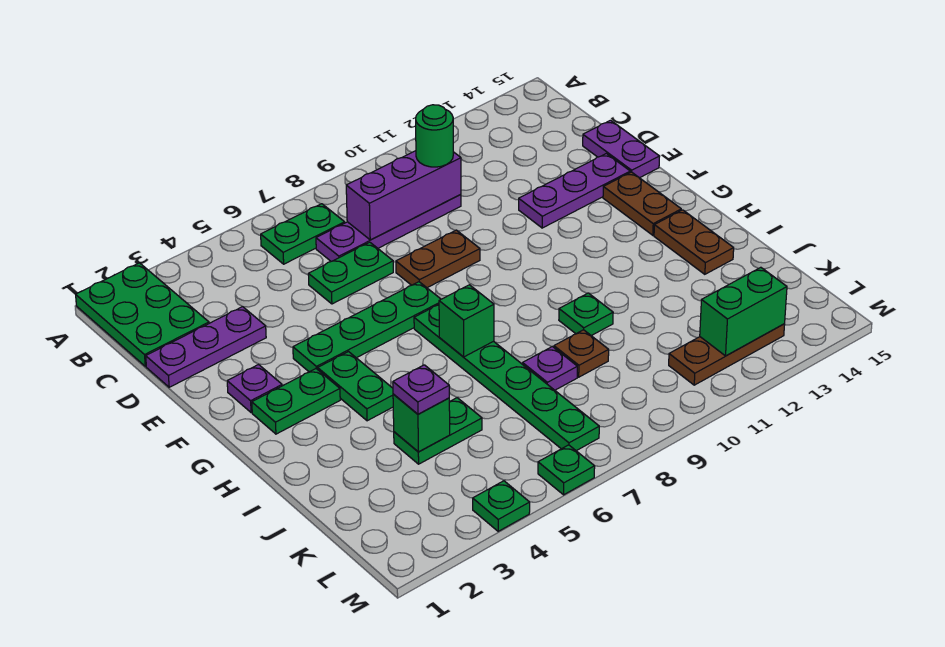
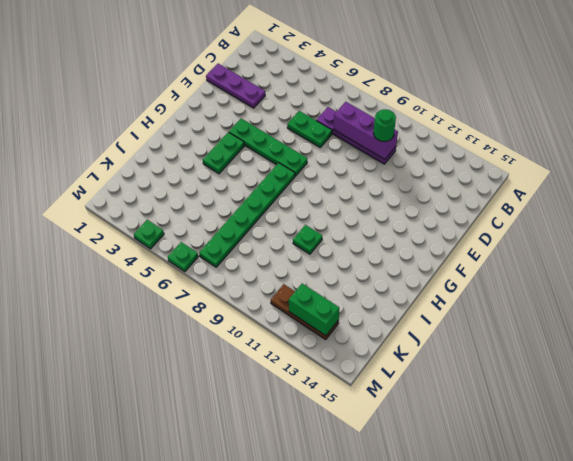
none -> green 2x3 plate [76,263,209,366]
none -> green 1x2 plate [261,204,345,264]
none -> purple 1x2 plate [583,120,660,178]

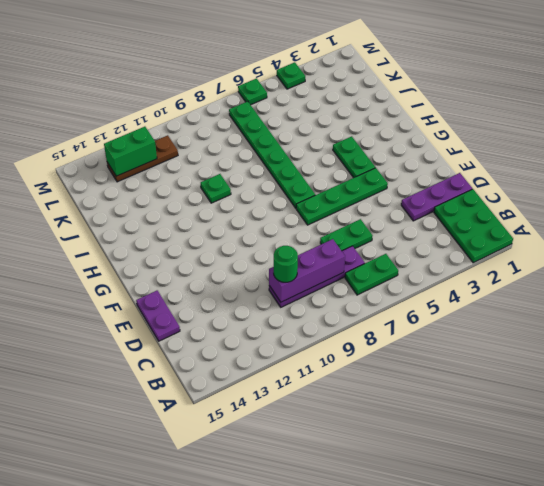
none -> brown 1x2 plate [396,230,480,288]
none -> purple 1x3 plate [519,153,630,228]
none -> purple 1x1 plate [227,365,282,413]

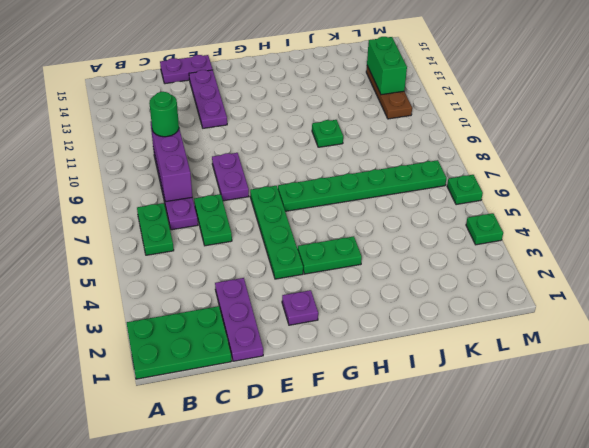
purple 1x2 plate [212,153,249,201] -> brown 1x2 plate [396,230,480,288]
none -> brown 1x2 plate [603,172,681,235]
none -> green 1x2 plate [252,369,340,434]
none -> brown 1x2 plate [654,210,734,274]

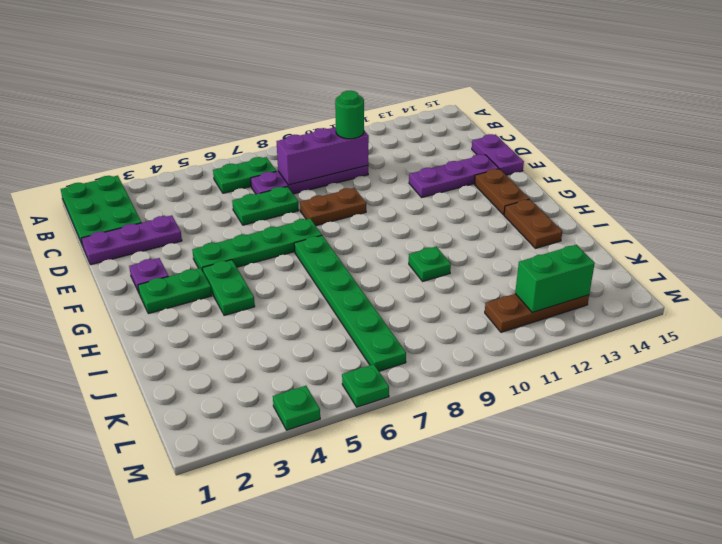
none -> green 1x2 plate [394,398,482,464]
none -> purple 1x1 plate [523,346,577,390]
none -> brown 1x1 plate [554,330,609,377]

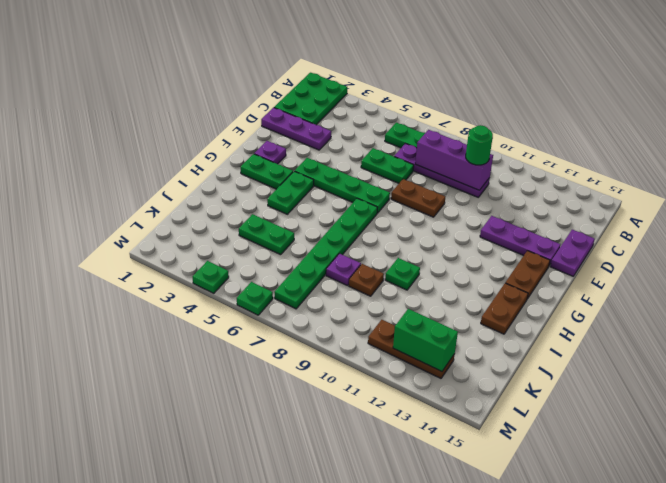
none -> green 1x1 brick [439,285,494,357]
none -> green 1x1 brick [393,394,450,452]
none -> purple 1x1 plate [393,365,449,414]

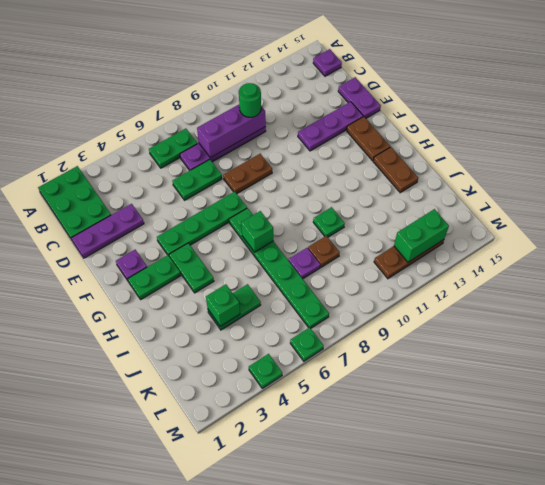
purple 1x1 plate [313,49,342,76] -> purple 1x1 plate moved to [393,365,449,414]

